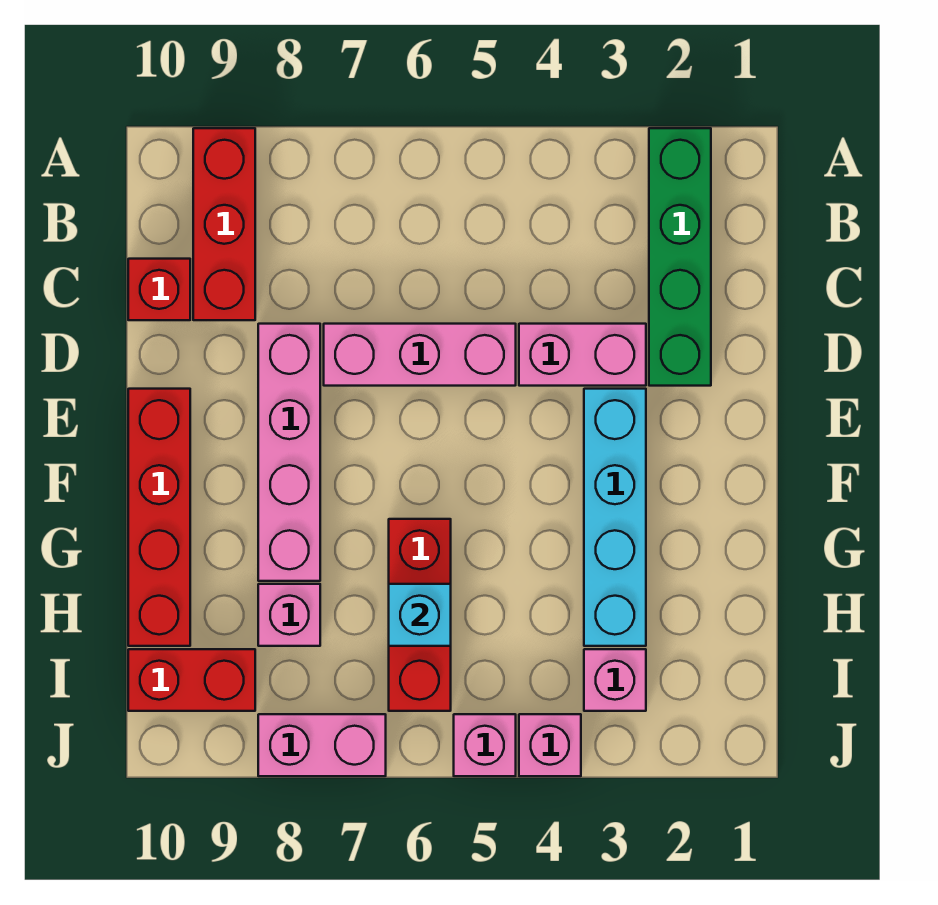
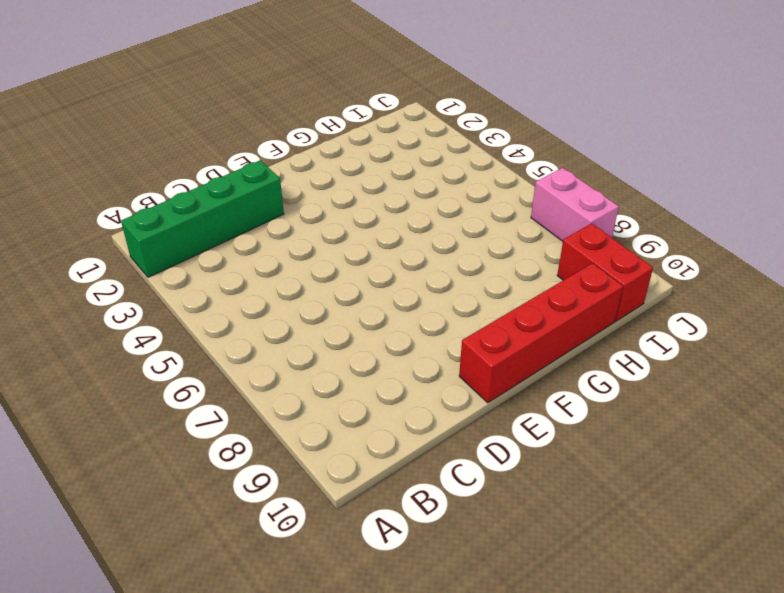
none -> red 1x3 brick [193,128,255,320]
none -> red 1x1 brick [128,259,190,320]
none -> pink 1x2 brick [519,324,646,386]

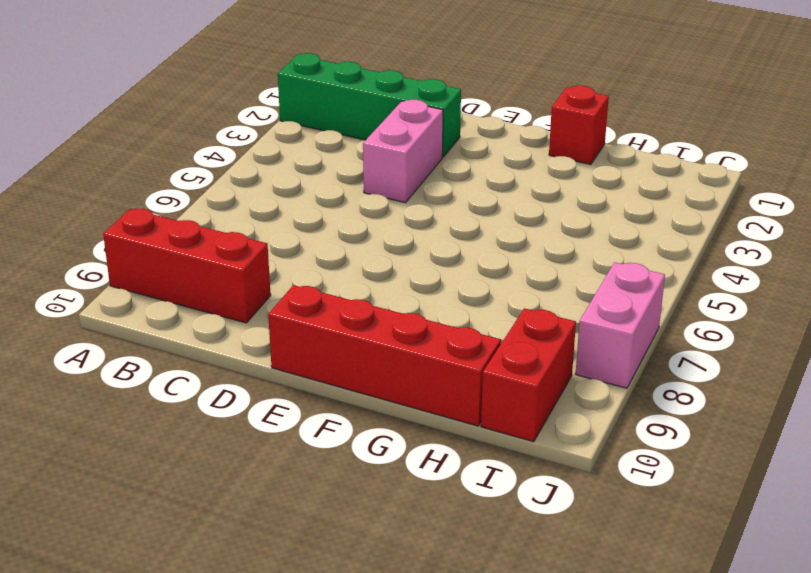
red 1x1 brick [549,86,609,164] -> red 1x1 brick moved to [128,259,190,320]
none -> pink 1x3 brick [324,324,516,386]
none -> pink 1x4 brick [258,324,320,581]
none -> cyan 1x4 brick [584,389,646,646]

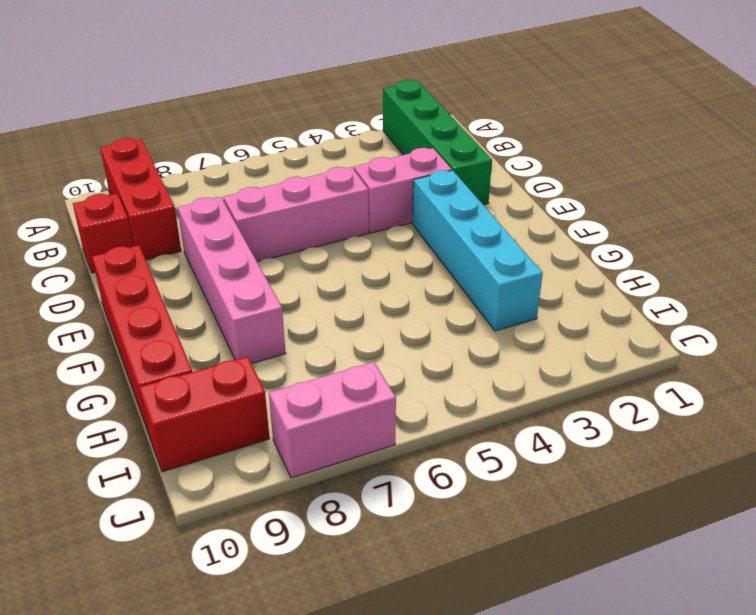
none -> red 1x3 brick [389,519,451,711]
none -> pink 1x1 brick [258,584,320,646]
none -> pink 1x1 brick [584,649,646,711]

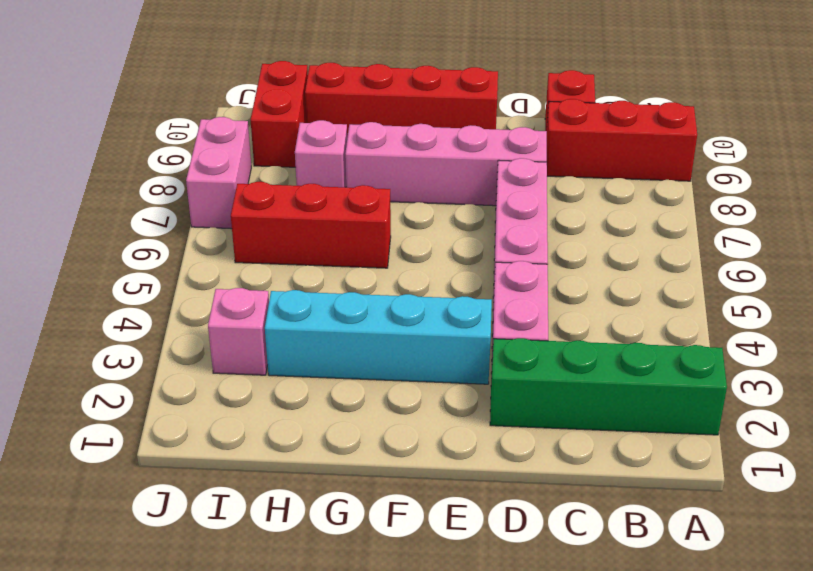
none -> pink 1x1 brick [519,714,581,776]
none -> pink 1x1 brick [454,714,516,776]
none -> cyan 1x1 brick [389,584,451,646]

